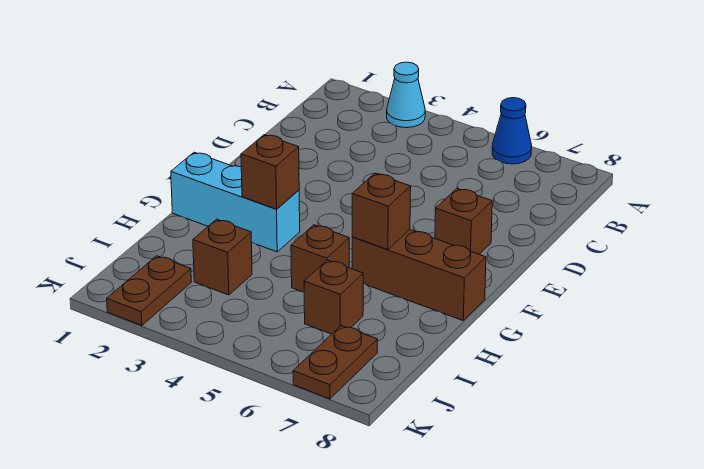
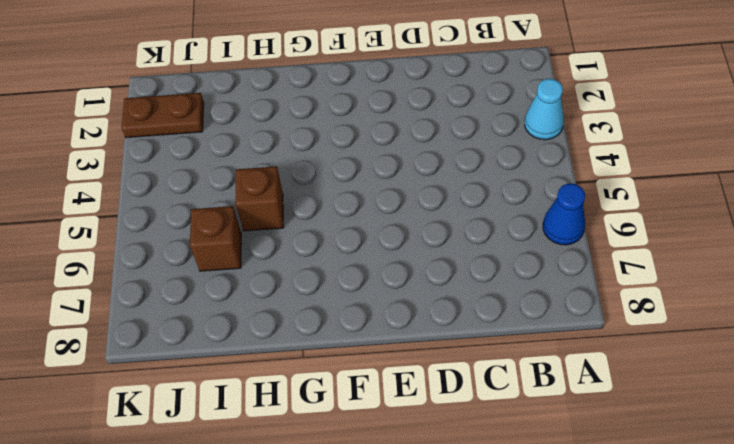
none -> brown 1x1 brick [435,189,492,254]
none -> cyan 1x3 brick [171,152,300,252]
none -> brown 1x3 brick [352,230,486,320]

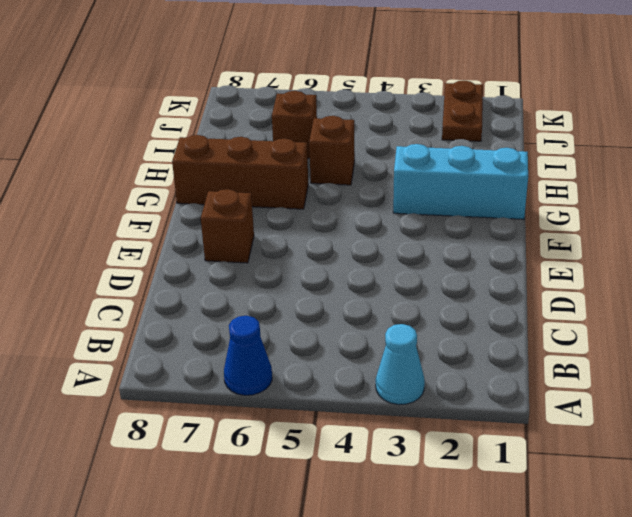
none -> brown 1x1 brick [193,219,252,295]
none -> brown 1x2 plate [293,325,378,399]
none -> brown 1x1 brick [241,135,299,209]

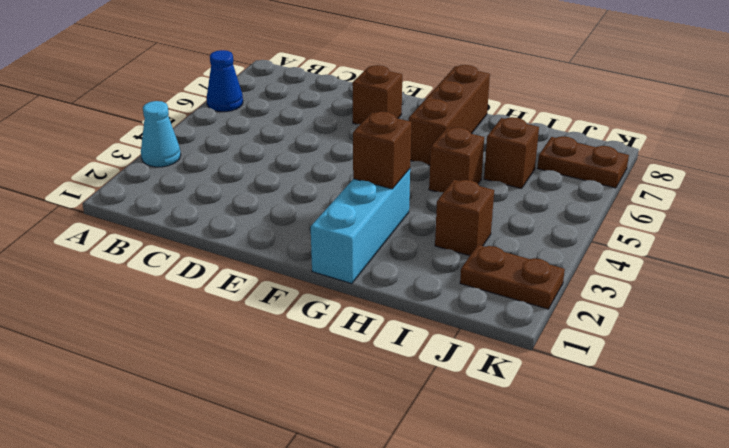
none -> brown 1x1 brick [352,173,411,250]

